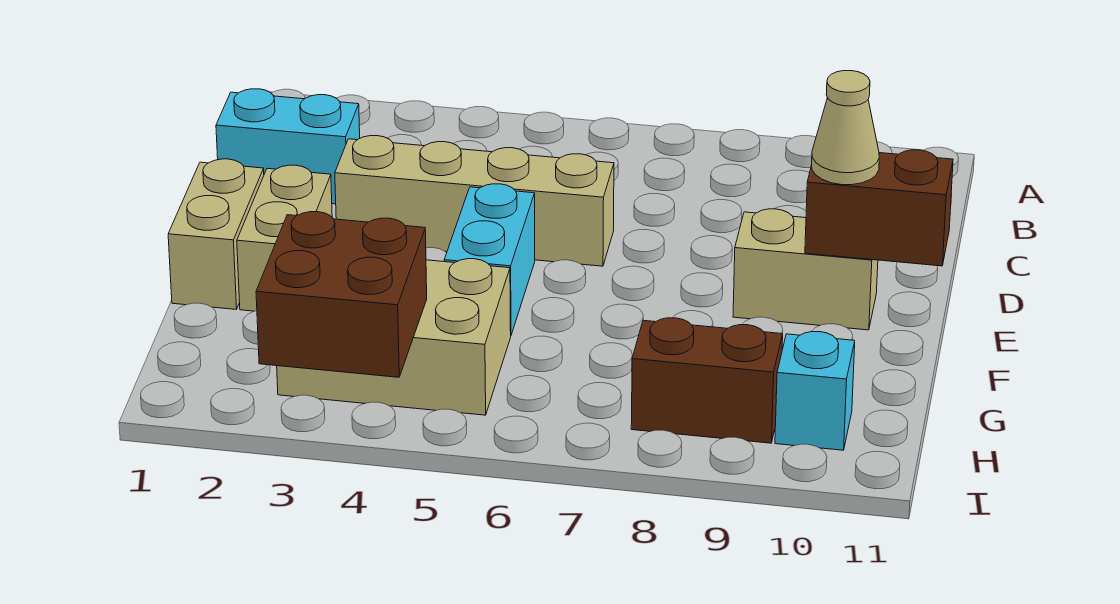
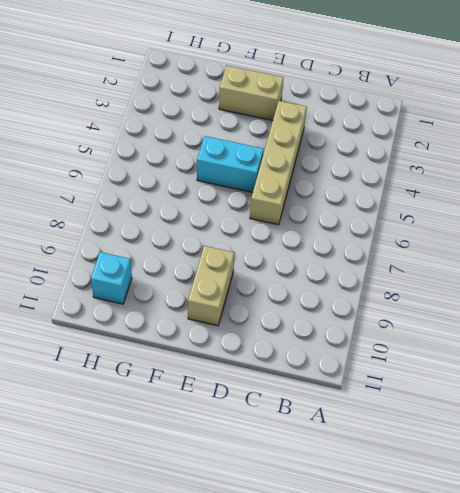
none -> cyan 1x2 brick [216,89,360,204]
none -> tan 1x2 brick [168,159,264,309]
none -> tan 2x3 brick [277,259,511,415]

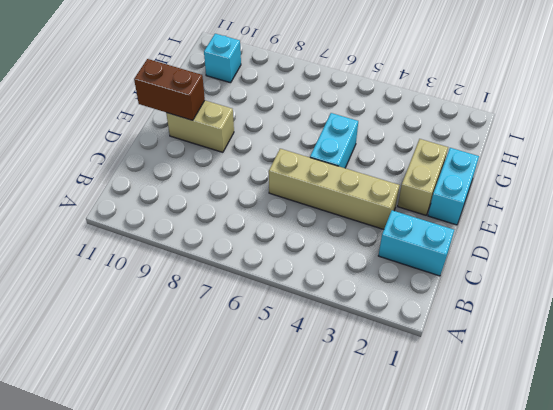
cyan 1x2 brick [428,148,479,225] -> tan 1x2 brick [168,159,264,309]
none -> tan 2x3 brick [277,259,511,415]
none -> brown 1x2 brick [631,318,783,443]
none -> brown 2x2 brick [256,212,427,377]

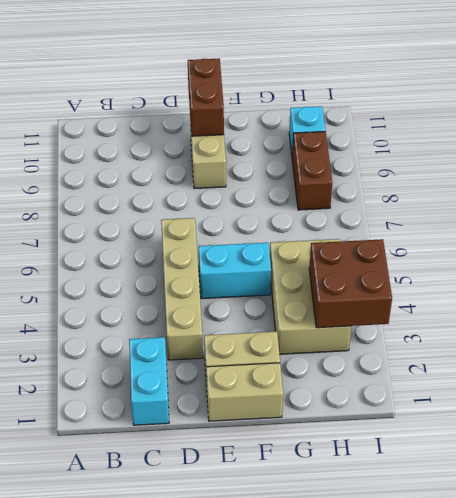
none -> tan 1x1 cone [812,71,879,185]

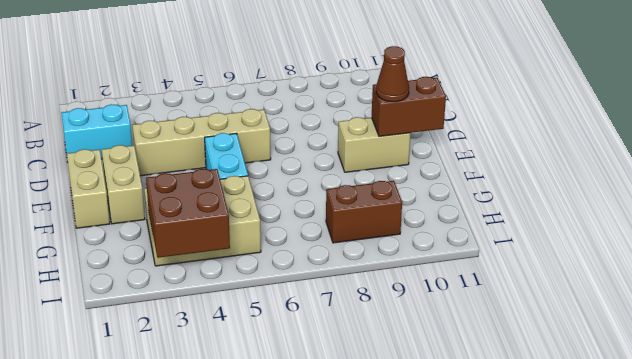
brown 1x1 cone [376,46,409,102] -> tan 1x1 cone [812,71,879,185]
none -> cyan 1x1 brick [775,332,855,450]

